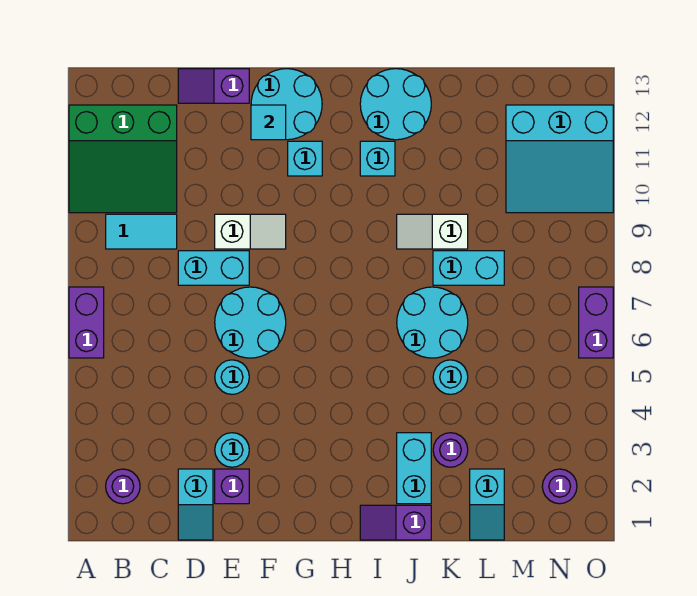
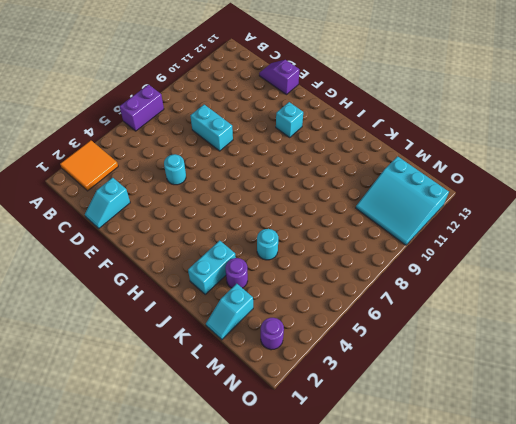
orange 2x2 tile [60,141,118,191] -> purple 1x1 round brick [106,469,140,504]
none -> green 3x3 slope [69,105,177,213]
none -> cyan 1x2 tile [106,214,177,249]
none -> purple 1x1 brick [215,469,249,504]

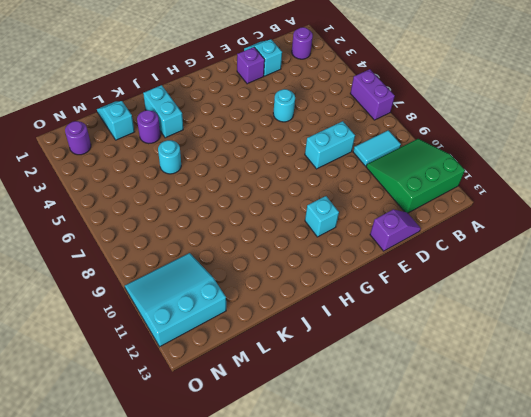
none -> cyan 1x1 round brick [215,433,249,467]
none -> cyan 2x2 round brick [215,287,286,358]
none -> white 1x2 slope [215,214,286,249]

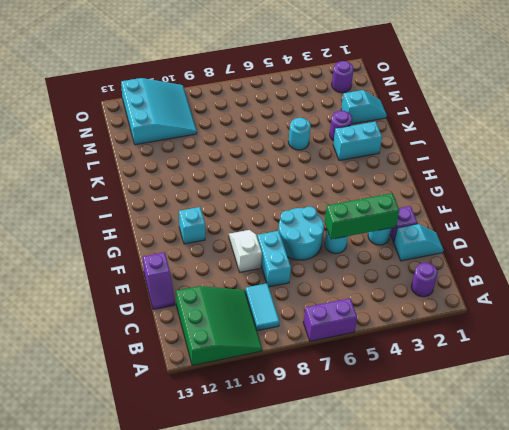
green 1x3 brick [325,193,399,239] -> none
none -> cyan 2x2 round brick [251,69,322,140]
none -> purple 1x2 slope [360,505,431,540]
none -> cyan 1x1 brick [360,141,395,176]

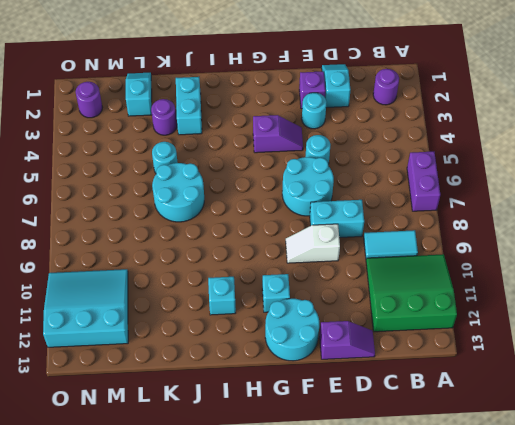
purple 1x2 slope [253,115,303,153] -> purple 1x2 slope moved to [360,505,431,540]
none -> cyan 2x2 round brick [360,69,431,140]
none -> white 1x2 slope [397,214,468,249]
none -> cyan 1x2 brick [433,251,504,285]

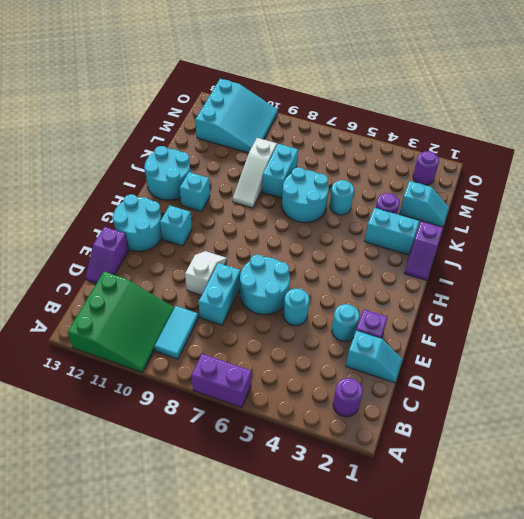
white 1x3 slope [233,138,277,208] -> white 1x2 slope [397,214,468,249]
none -> purple 1x2 brick [579,287,613,358]
none -> cyan 1x1 tile [251,105,286,140]

